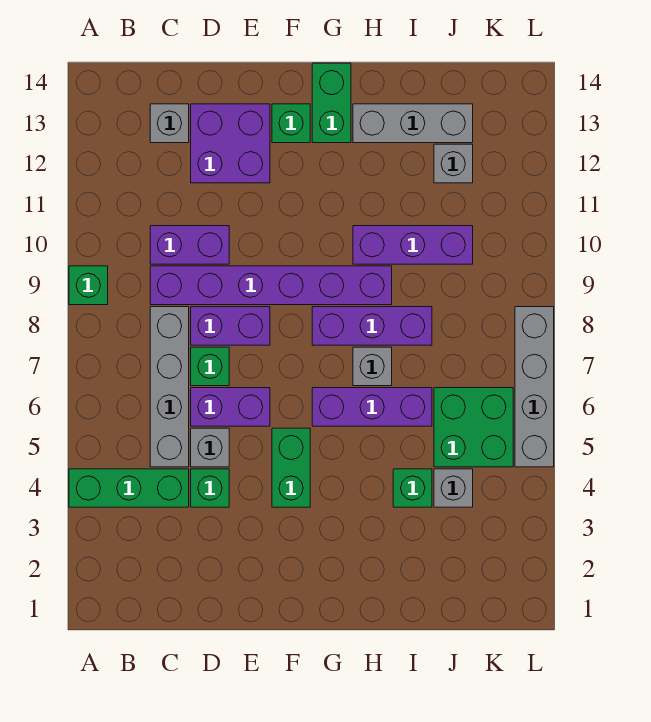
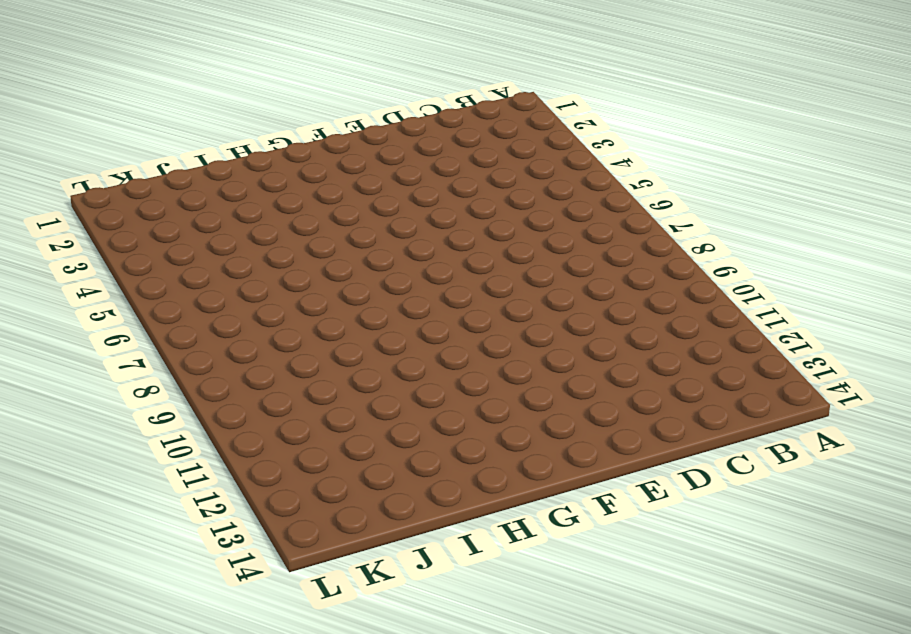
none -> green 1x3 brick [69,469,189,507]
none -> green 1x1 brick [69,266,108,305]
none -> grey 1x4 brick [150,307,189,467]

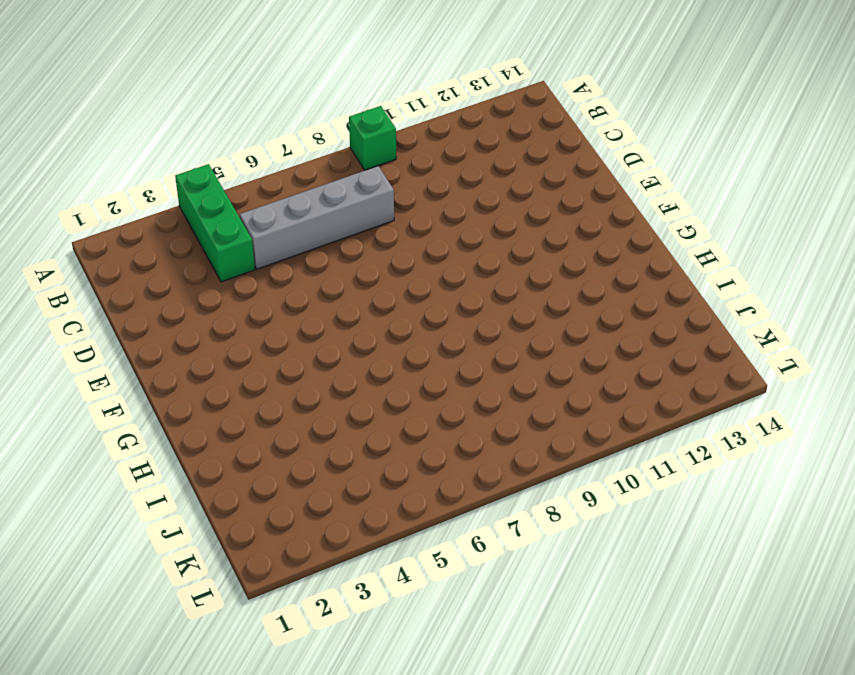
none -> purple 1x6 brick [150,266,392,305]
none -> purple 1x2 brick [150,226,229,264]
none -> grey 1x1 brick [150,104,189,143]

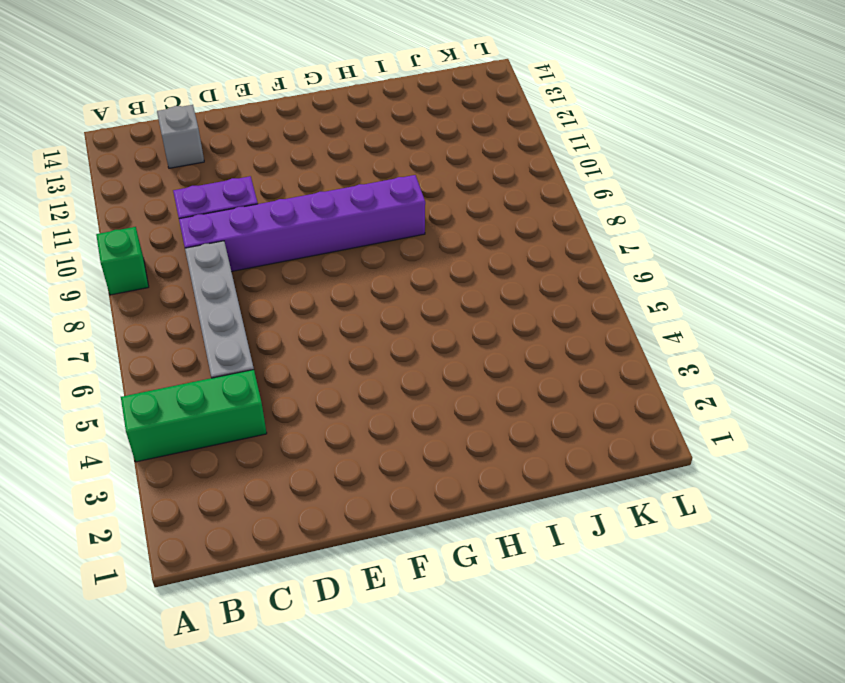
none -> green 1x1 brick [191,469,229,507]
none -> grey 1x1 brick [191,428,229,467]
none -> purple 1x2 brick [191,388,270,426]

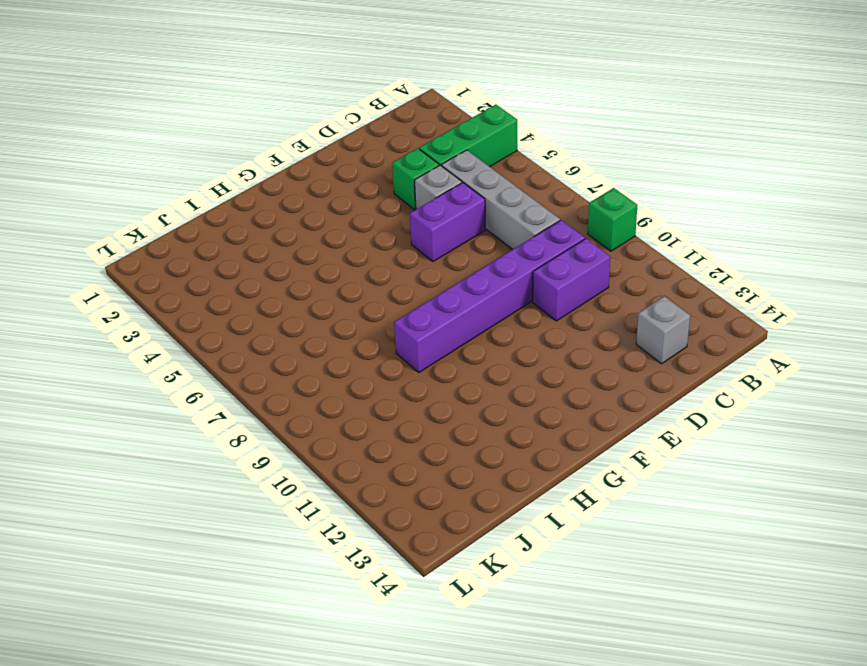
none -> green 1x1 brick [191,347,229,386]
none -> purple 1x2 brick [191,307,270,345]
none -> purple 2x2 brick [191,104,270,183]

